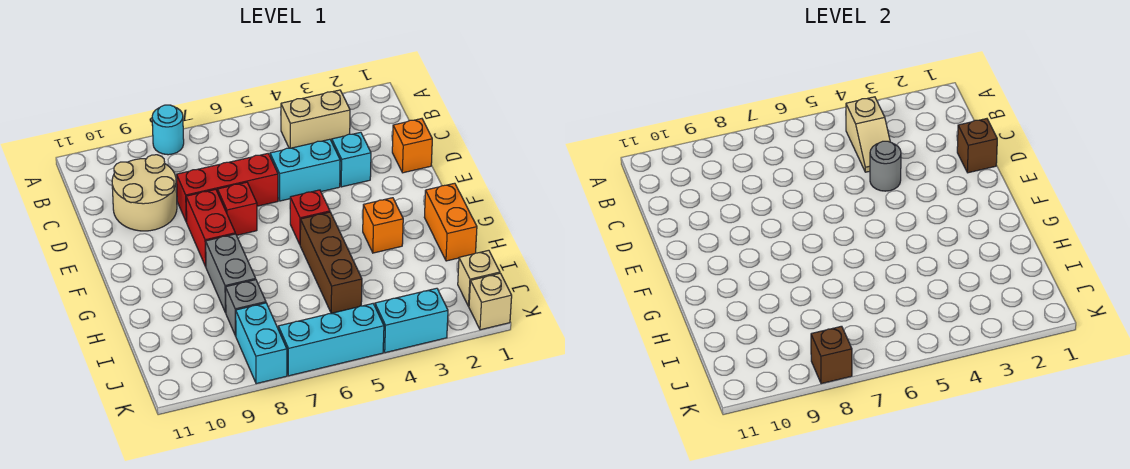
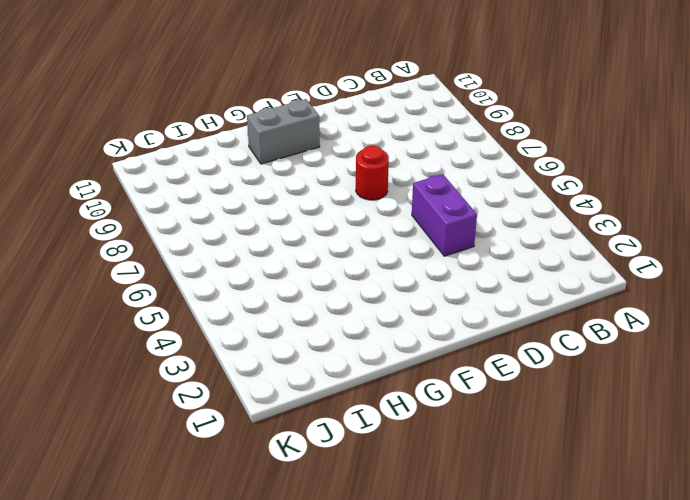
purple 1x2 brick [412,174,477,256] -> cyan 1x2 brick [270,139,340,201]
red 1x1 round brick [356,146,389,200] -> red 1x1 brick [218,182,257,235]
grey 1x2 brick [247,99,320,164] -> grey 1x2 brick moved to [206,234,256,313]
none -> cyan 1x1 round brick [152,105,184,155]
none -> tan 1x2 brick [281,90,350,148]
none -> tan 2x2 round brick [112,155,177,231]

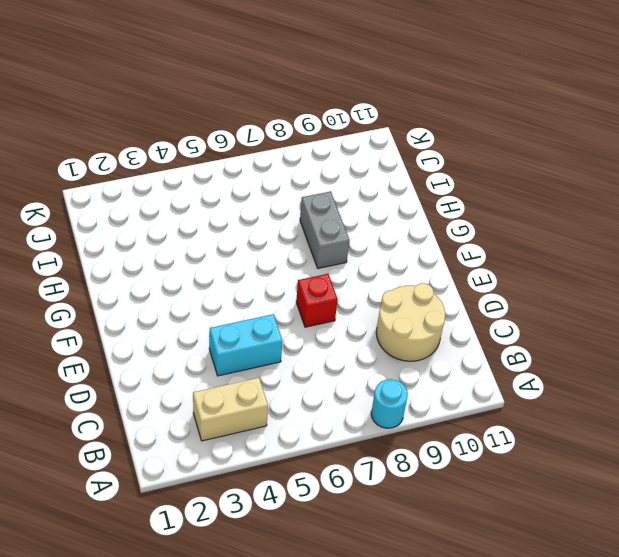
none -> orange 1x1 brick [392,119,432,173]
none -> cyan 1x1 brick [332,132,371,187]
none -> red 1x3 brick [177,154,278,222]

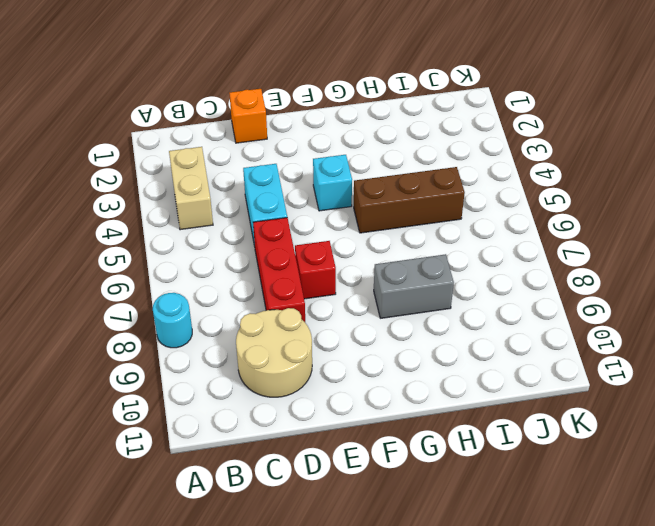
cyan 1x1 brick [313,155,352,211] -> cyan 1x1 brick moved to [332,132,371,187]
none -> red 1x2 brick [186,189,235,267]
none -> red 1x1 brick [290,190,330,244]
none -> orange 1x2 brick [424,183,477,261]

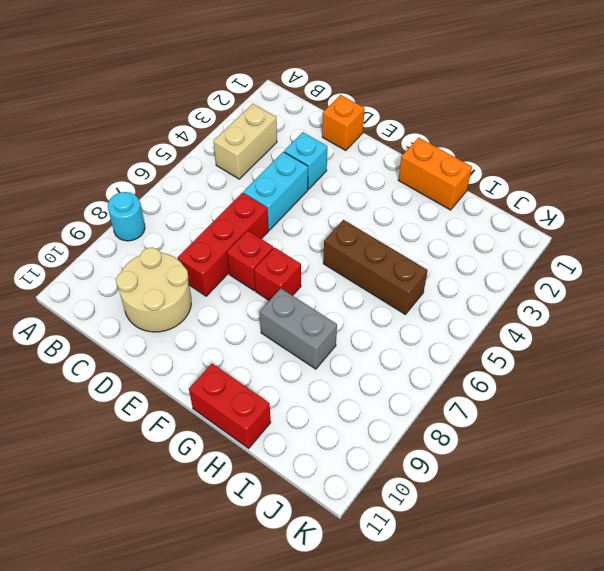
red 1x1 brick [254,247,301,300] -> red 1x1 brick moved to [290,190,330,244]
red 1x2 brick [189,364,271,448] -> red 1x2 brick moved to [186,189,235,267]
none -> orange 1x1 brick [363,198,403,253]
none -> grey 1x1 brick [226,280,266,336]
none -> tan 1x1 brick [458,250,500,306]

